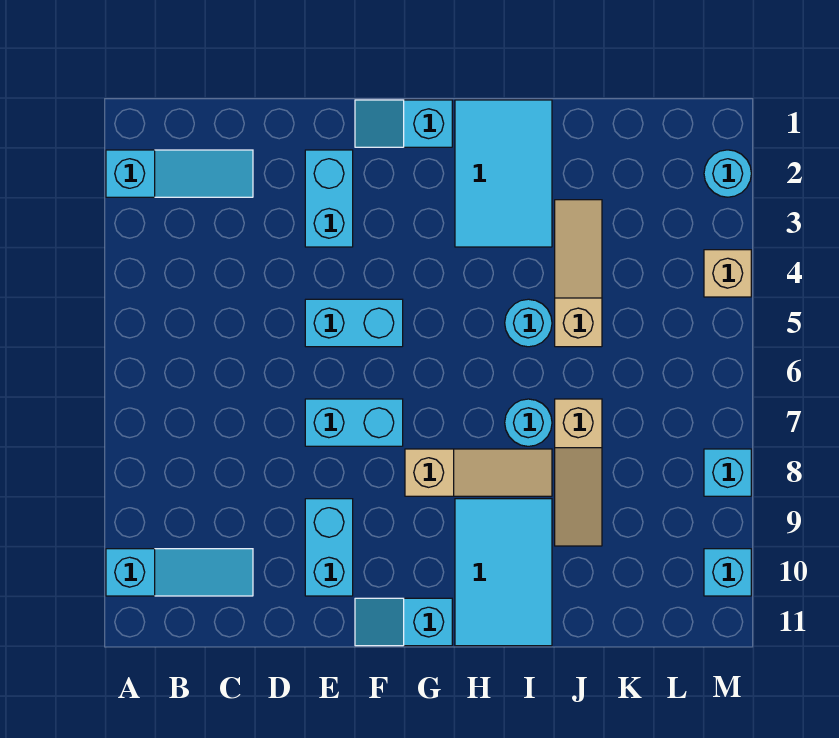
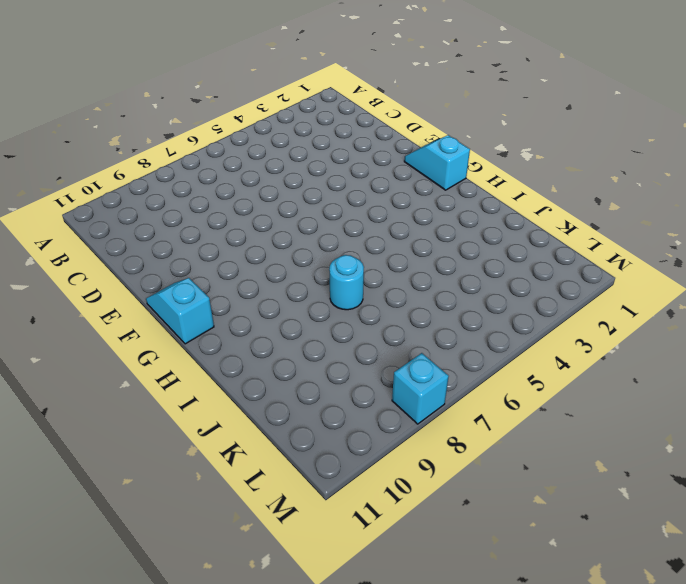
none -> cyan 1x3 slope [106,150,253,197]
none -> cyan 1x3 slope [106,549,253,596]
none -> cyan 1x2 brick [305,150,353,247]

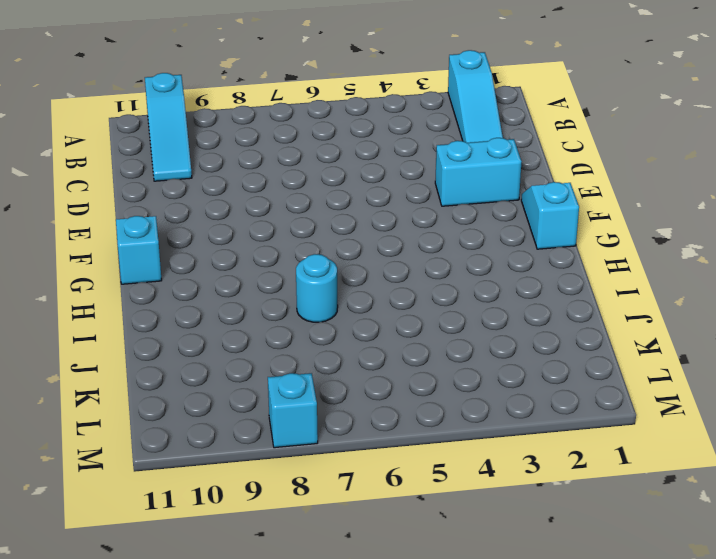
none -> cyan 1x2 brick [305,299,403,347]
none -> cyan 1x2 brick [305,399,403,446]
none -> cyan 1x2 brick [305,499,353,596]

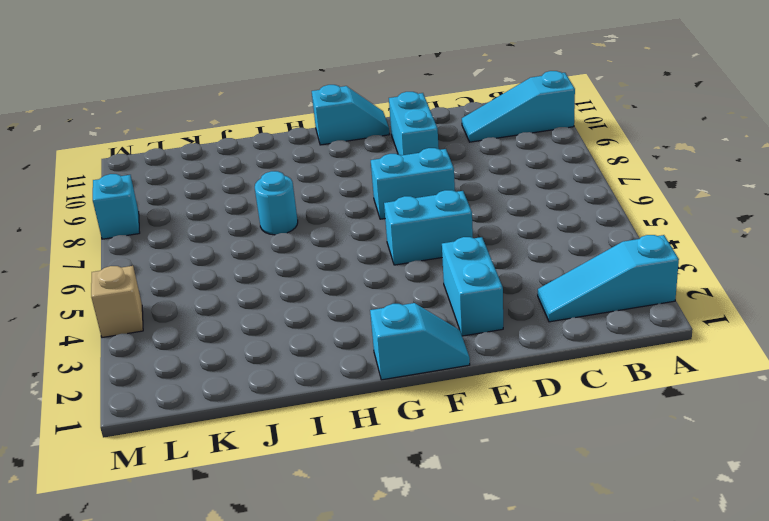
none -> tan 1x3 slope [405,449,552,496]
none -> cyan 2x3 tile [455,100,552,247]
none -> cyan 2x3 tile [455,499,552,646]

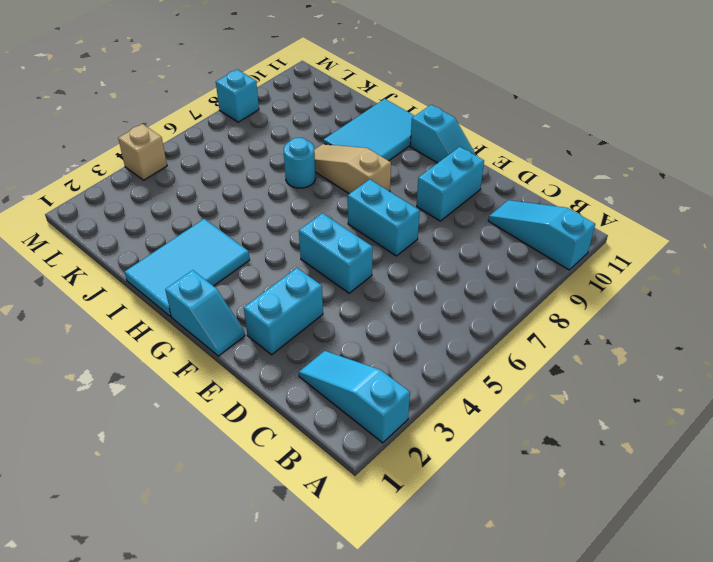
none -> cyan 1x1 round brick [505,299,552,347]
none -> tan 1x3 slope [555,200,602,347]
none -> tan 1x3 slope [555,399,602,546]

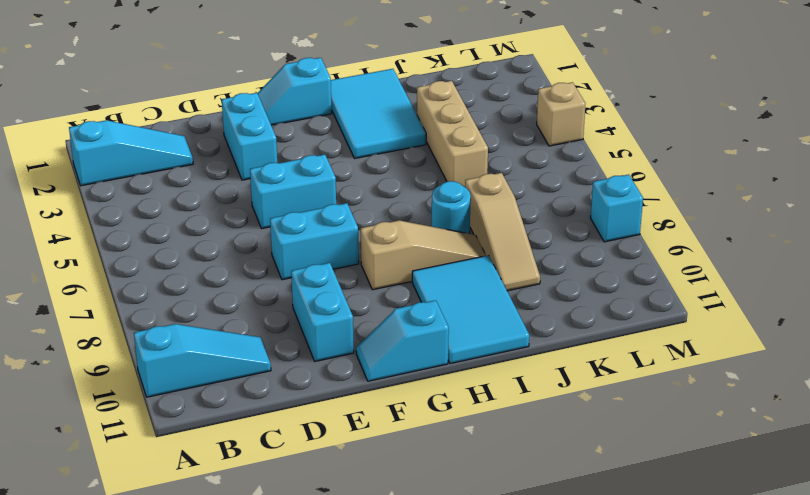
tan 1x3 brick [417,81,488,187] -> tan 1x3 slope [555,200,602,347]
none -> cyan 1x1 round brick [505,299,552,347]
none -> cyan 1x1 round brick [704,150,751,197]
none -> cyan 1x1 brick [704,549,751,596]

